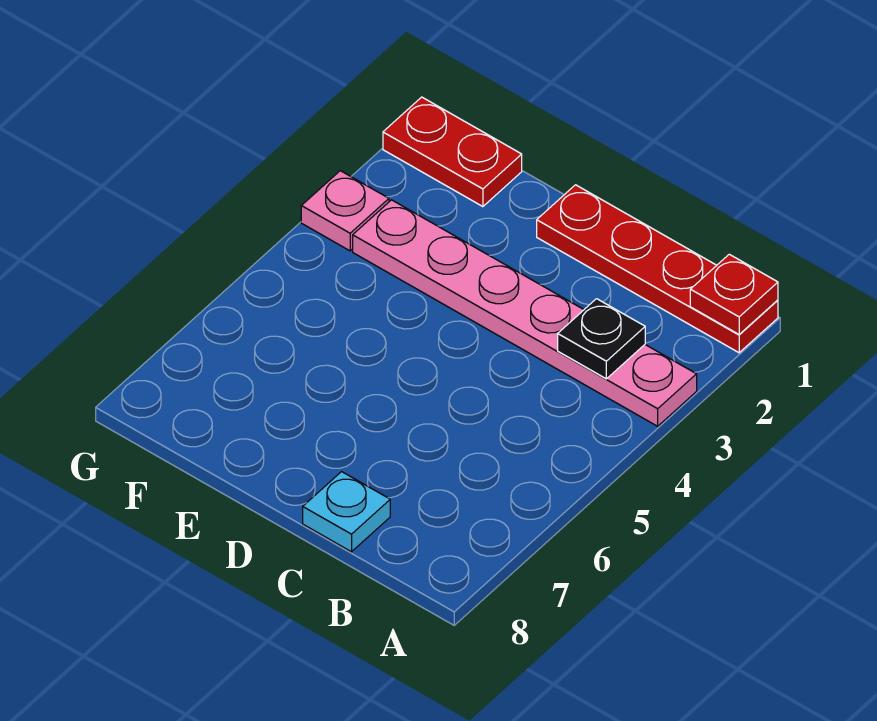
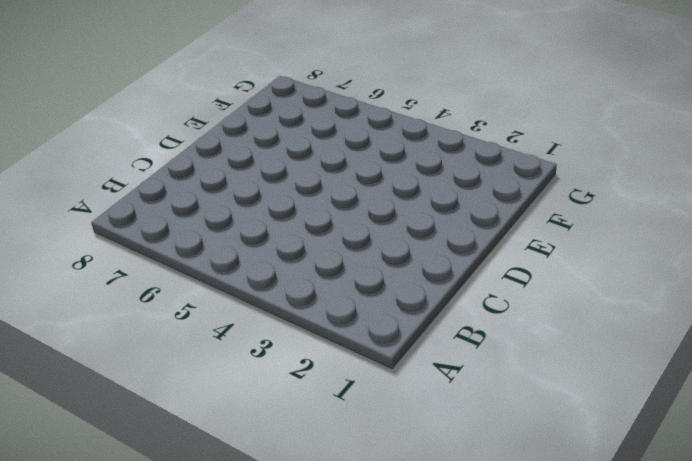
none -> red 1x4 plate [537,185,778,353]
none -> pink 1x6 plate [353,200,697,426]

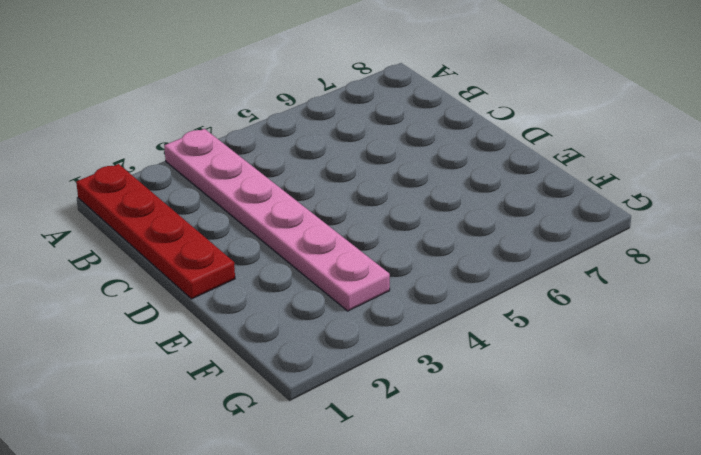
none -> cyan 1x1 plate [303,472,390,552]
none -> red 1x2 plate [383,97,522,207]

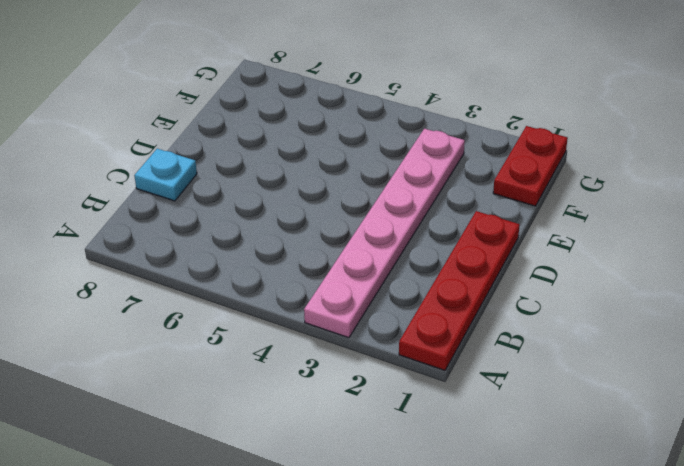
none -> pink 1x1 plate [301,171,389,251]
none -> red 1x1 plate [690,254,778,334]

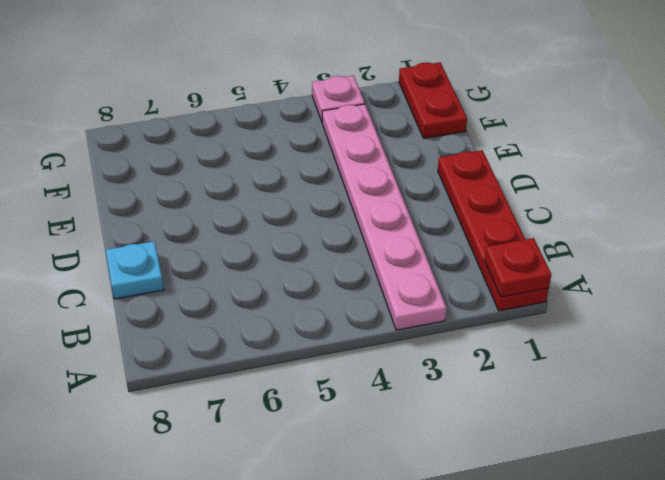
none -> black 1x1 plate [558,299,645,379]

